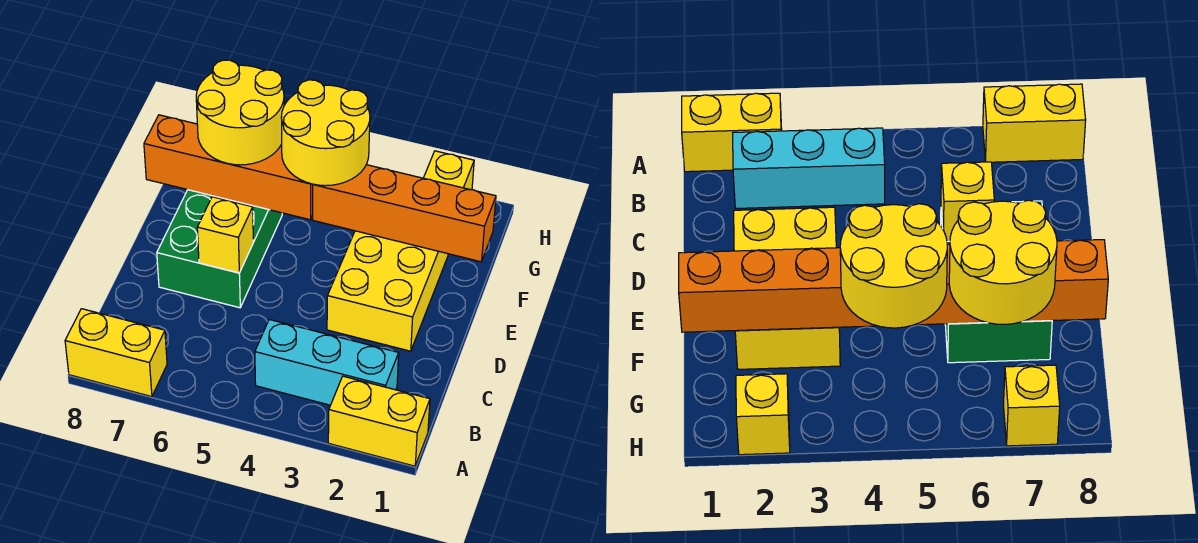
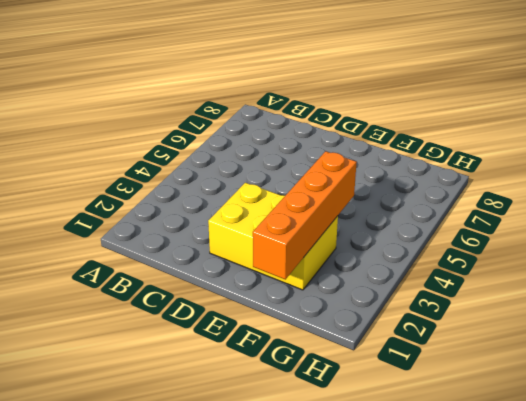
none -> yellow 1x2 brick [328,376,430,466]
none -> yellow 1x2 brick [65,309,167,397]
none -> cyan 1x3 brick [255,320,399,405]

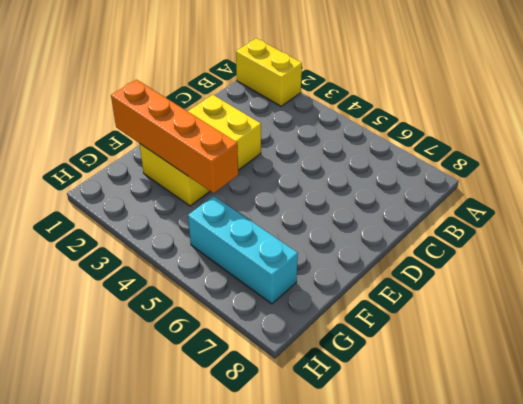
cyan 1x3 brick [188,196,298,304] -> cyan 1x3 brick moved to [255,320,399,405]
none -> yellow 1x2 brick [65,309,167,397]
none -> green 2x3 brick [157,190,282,308]
none -> yellow 1x1 brick [424,151,474,190]

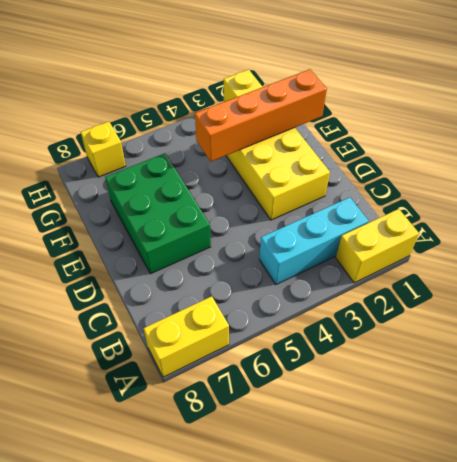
none -> yellow 1x1 brick [197,197,253,273]
none -> orange 1x4 brick [144,115,313,220]
none -> yellow 2x2 round brick [281,80,370,186]

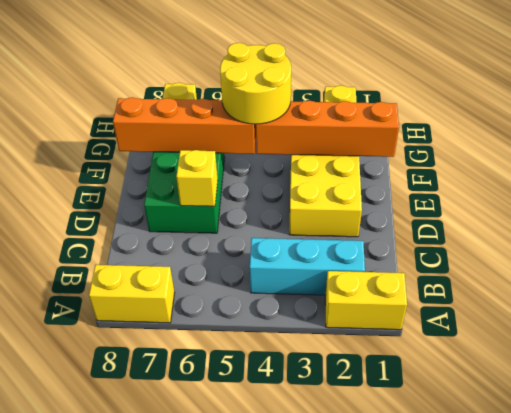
none -> yellow 2x2 round brick [196,60,284,165]

